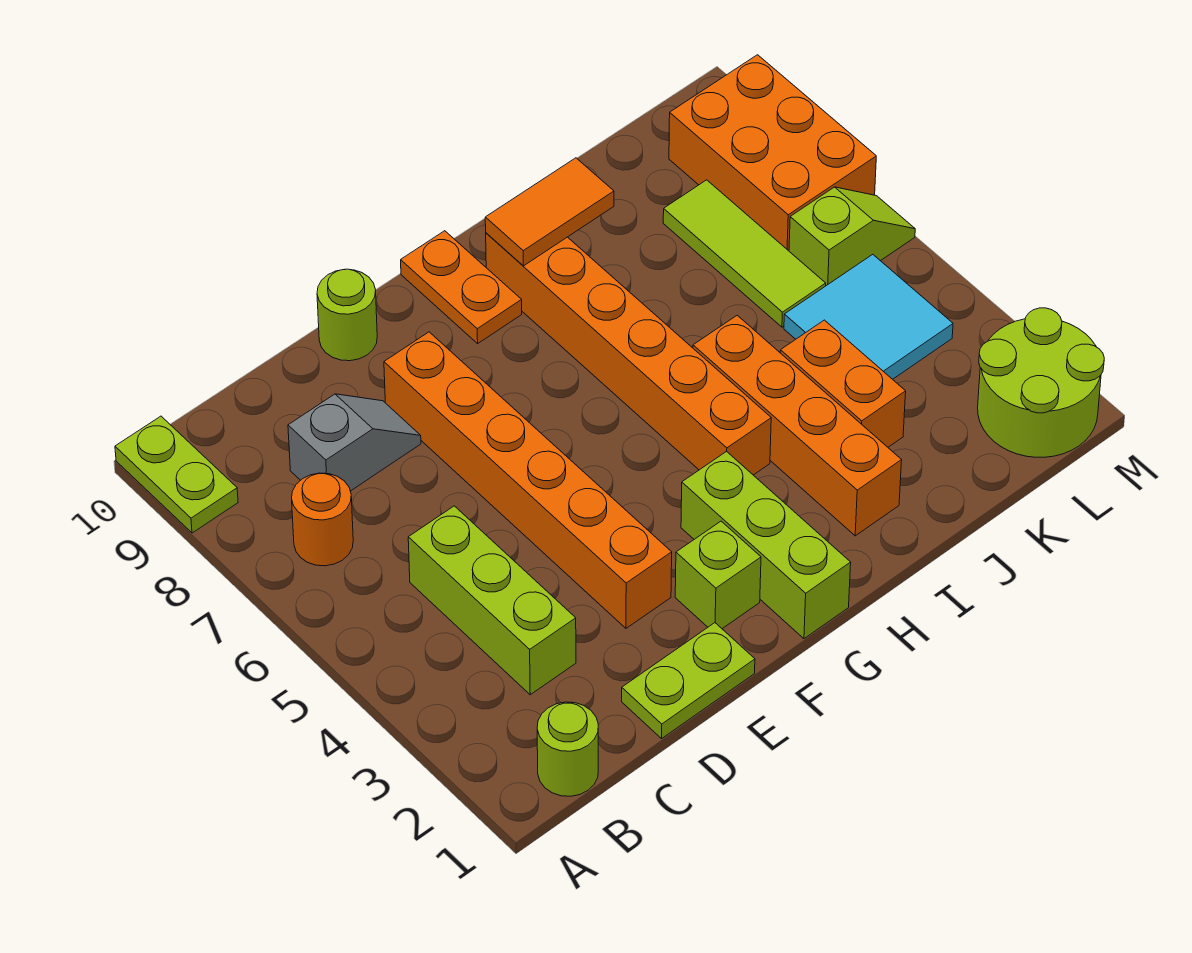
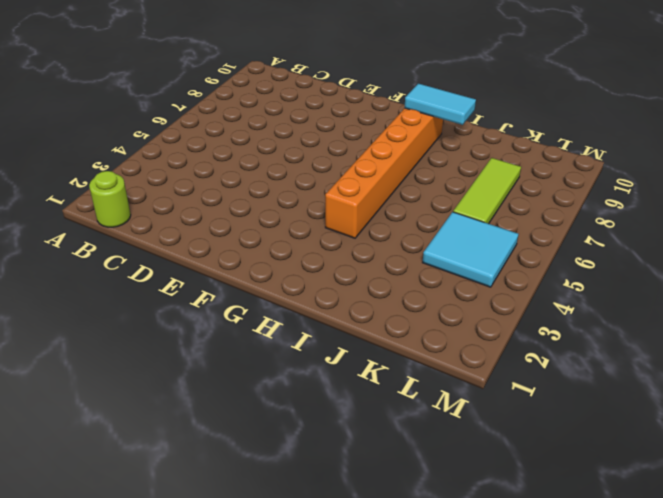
cyan 1x2 tile [405,83,476,125] -> orange 1x2 tile [485,158,614,266]
none -> lime 1x2 plate [115,416,238,533]
none -> orange 1x1 round brick [292,473,353,566]
none -> lime 1x3 brick [408,506,576,695]

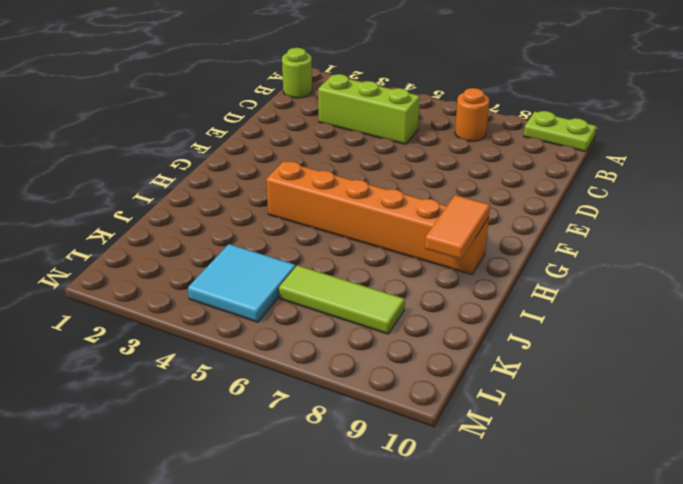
none -> grey 1x2 slope [288,394,421,491]
none -> lime 1x2 plate [622,623,755,739]
none -> orange 1x6 brick [384,332,672,628]

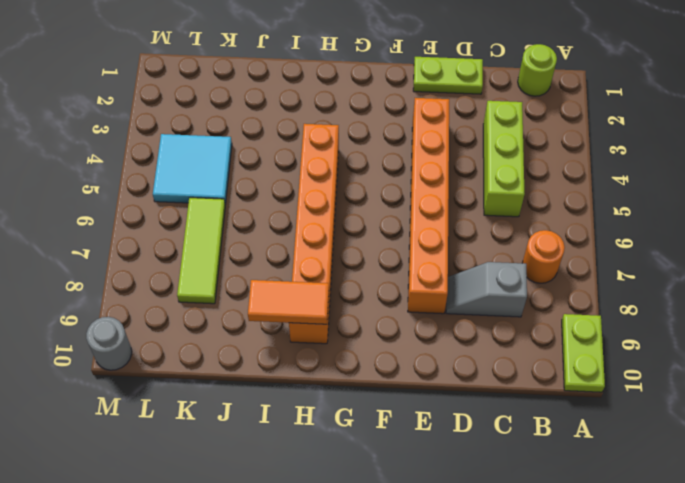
grey 1x1 round brick [86,317,132,370] -> none
none -> lime 1x1 round brick [317,269,377,361]
none -> lime 1x1 brick [675,521,761,629]
none -> lime 1x3 brick [681,451,851,639]

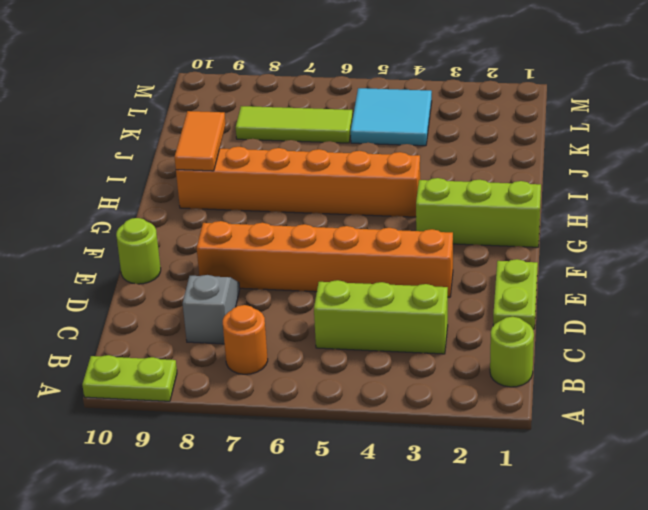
none -> lime 1x1 brick [675,521,761,629]
none -> orange 1x2 plate [401,231,522,343]
none -> orange 1x4 brick [693,315,902,536]

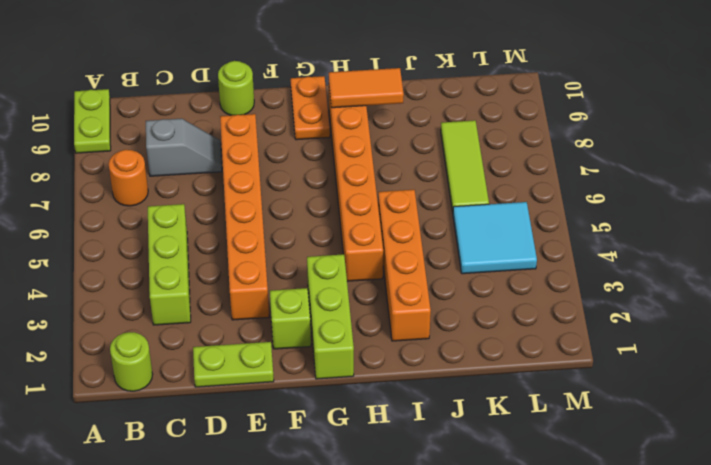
none -> orange 1x2 brick [780,320,906,447]
none -> lime 2x2 round brick [978,308,1104,457]
none -> lime 1x2 slope [789,187,915,286]

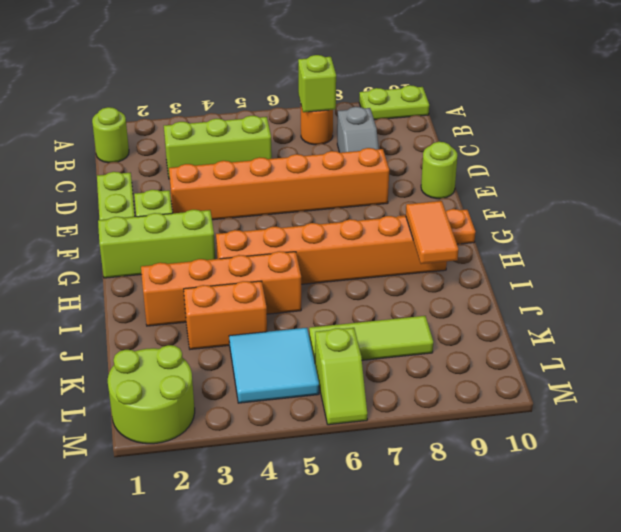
lime 1x1 brick [298,55,336,112] -> none
none -> orange 2x3 brick [669,55,876,251]

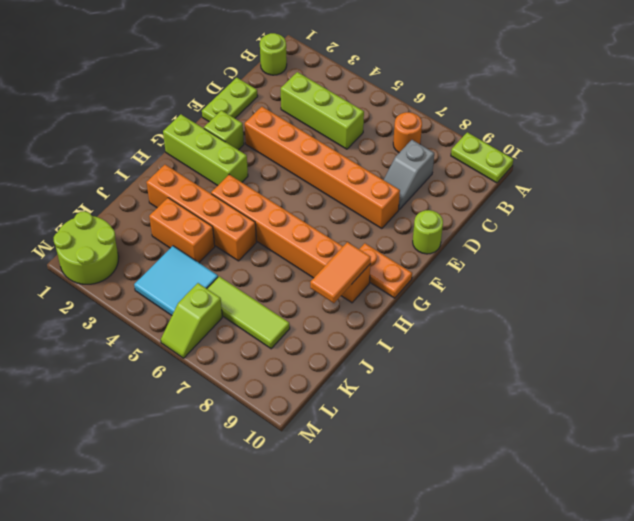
none -> orange 2x3 brick [669,55,876,251]

